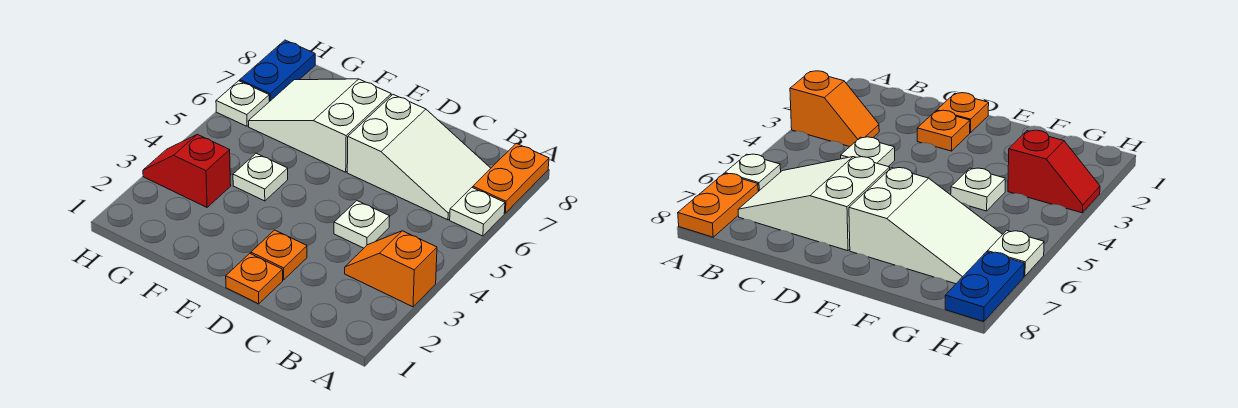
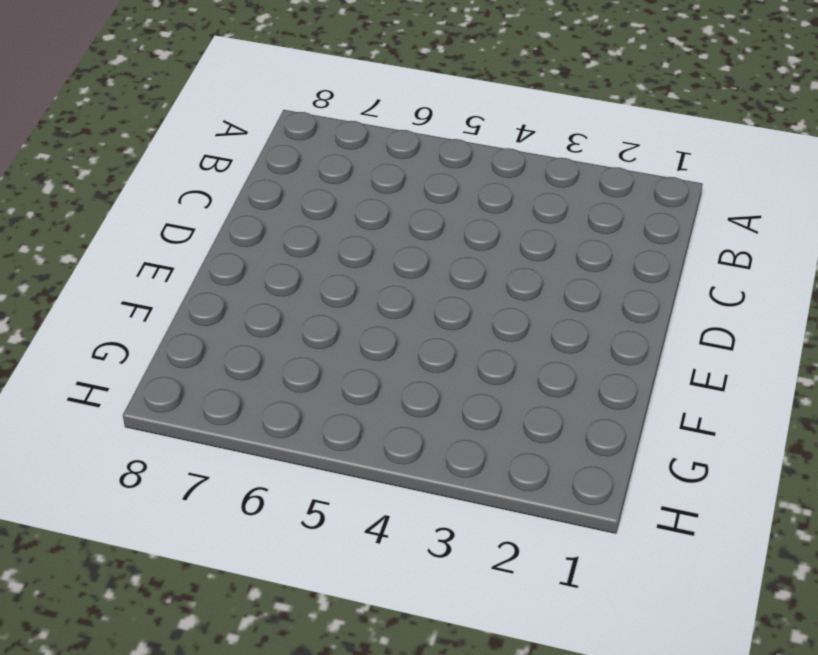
none -> orange 1x2 slope [345,231,437,307]
none -> white 1x1 plate [450,188,505,236]
none -> orange 1x2 plate [473,143,549,213]

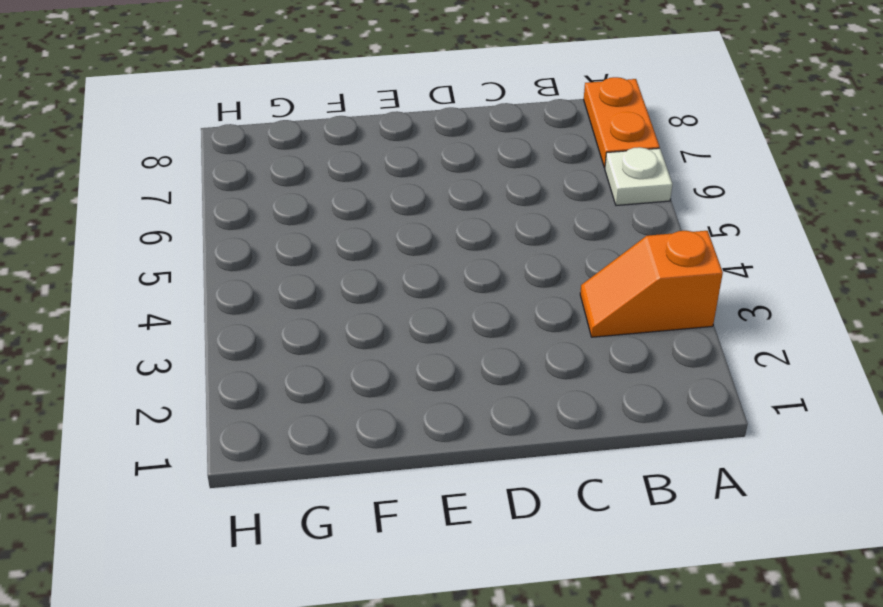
none -> white 2x3 slope [347,95,491,220]
none -> white 1x1 plate [334,201,390,248]
none -> orange 1x1 plate [226,253,283,304]

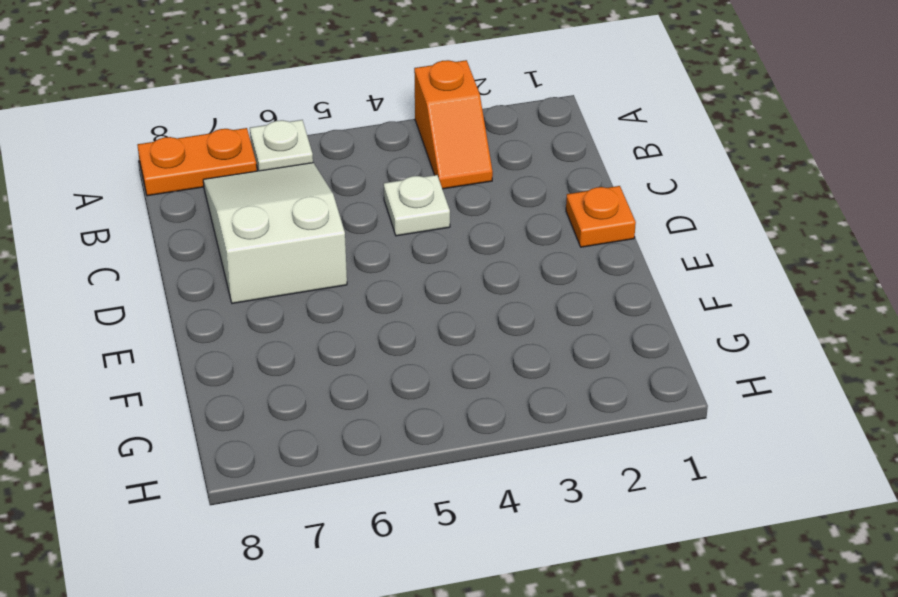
none -> orange 1x1 plate [251,230,307,280]
none -> white 2x3 slope [248,79,391,172]
none -> white 1x1 plate [233,153,288,201]

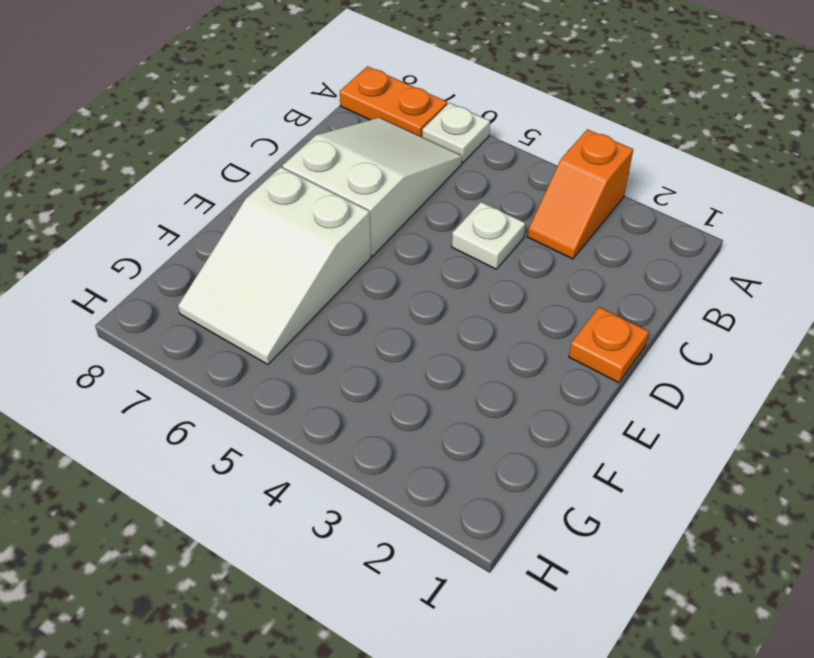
none -> orange 1x1 plate [251,230,307,280]
none -> white 1x1 plate [233,153,288,201]
none -> red 1x2 slope [143,134,231,207]

